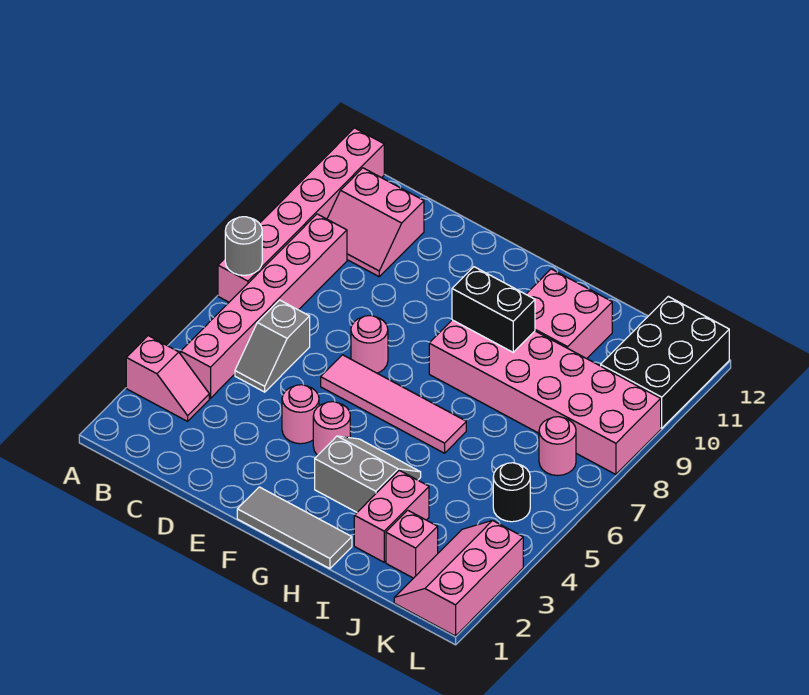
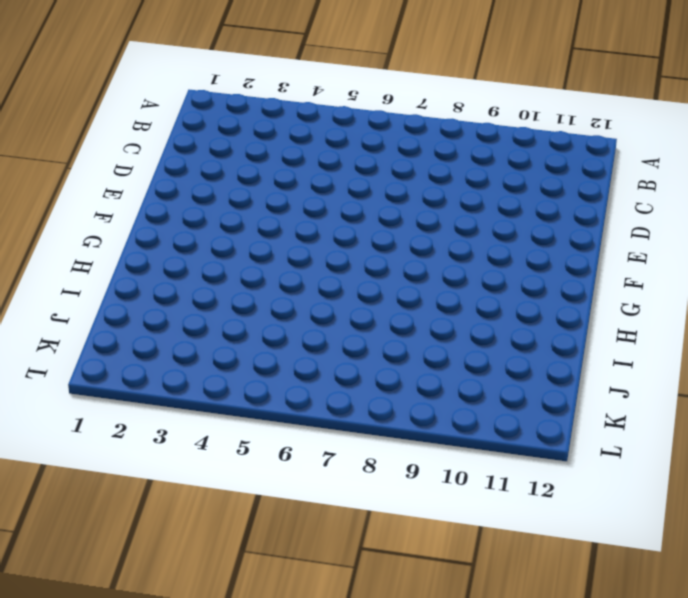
none -> pink 1x2 slope [126,336,209,421]
none -> pink 1x6 brick [218,128,384,302]
none -> pink 1x6 brick [181,214,347,398]

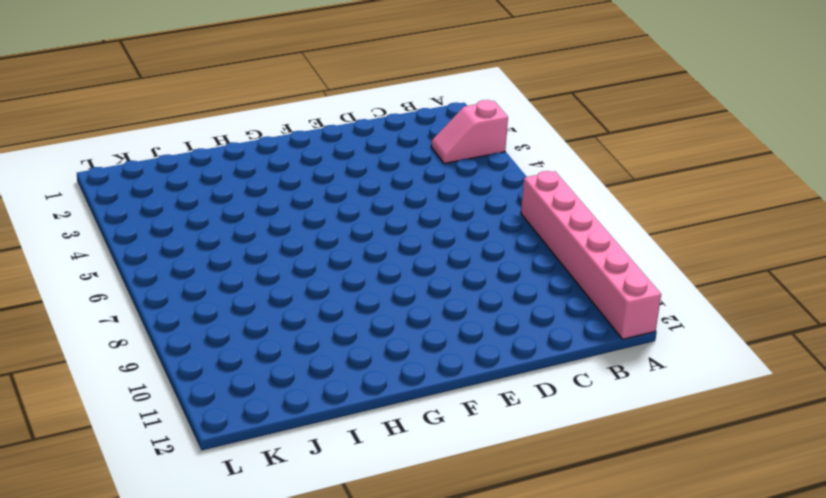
none -> pink 1x6 brick [181,214,347,398]
none -> pink 2x2 slope [327,168,424,277]
none -> grey 1x2 slope [235,300,310,392]

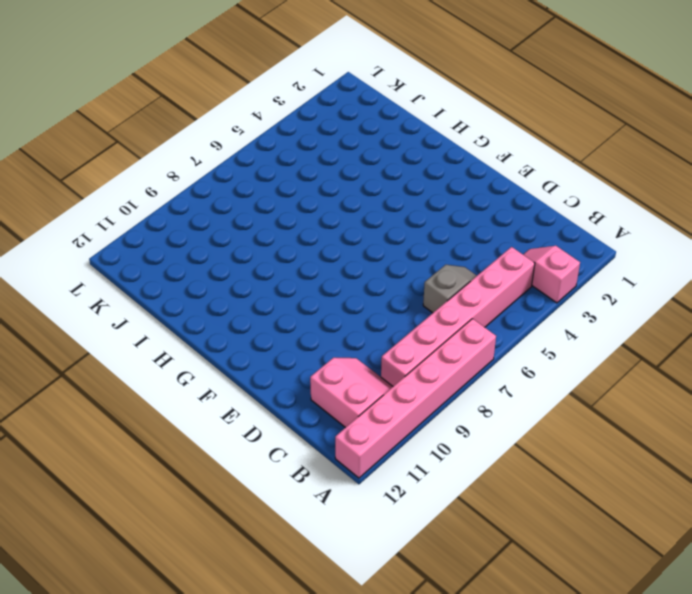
none -> pink 1x1 round brick [282,385,319,444]
none -> pink 1x4 tile [321,355,466,453]
none -> pink 1x1 round brick [351,316,388,373]

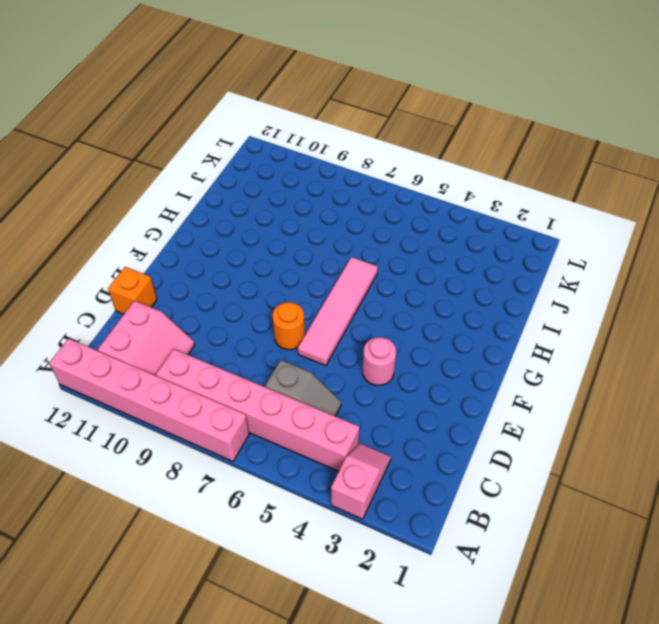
orange 1x1 brick [108,267,157,314] -> none
orange 1x1 round brick [273,302,305,350] -> pink 1x1 round brick [351,316,388,373]
none -> grey 1x3 tile [237,487,352,569]
none -> pink 1x1 round brick [313,402,350,455]
none -> grey 2x2 slope [315,436,421,512]

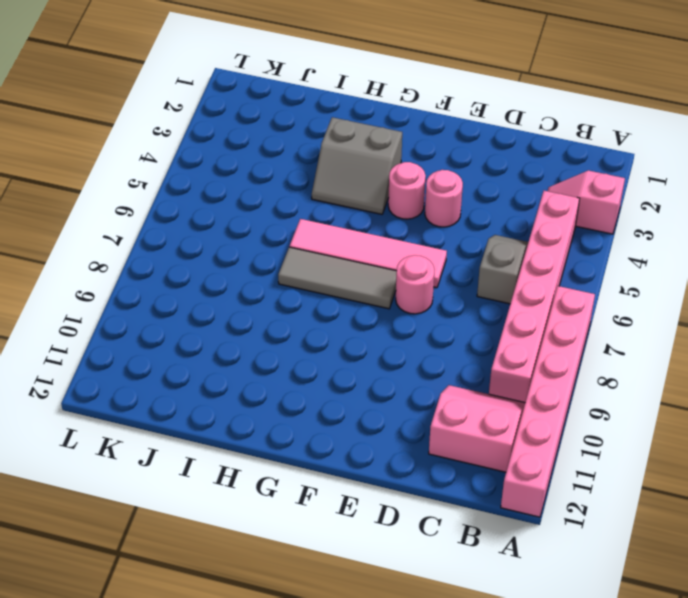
grey 1x3 tile [278,247,397,309] -> grey 1x3 tile moved to [237,487,352,569]
none -> pink 2x6 brick [429,320,661,474]
none -> pink 2x2 brick [526,269,612,359]
none -> pink 1x2 brick [354,470,429,562]

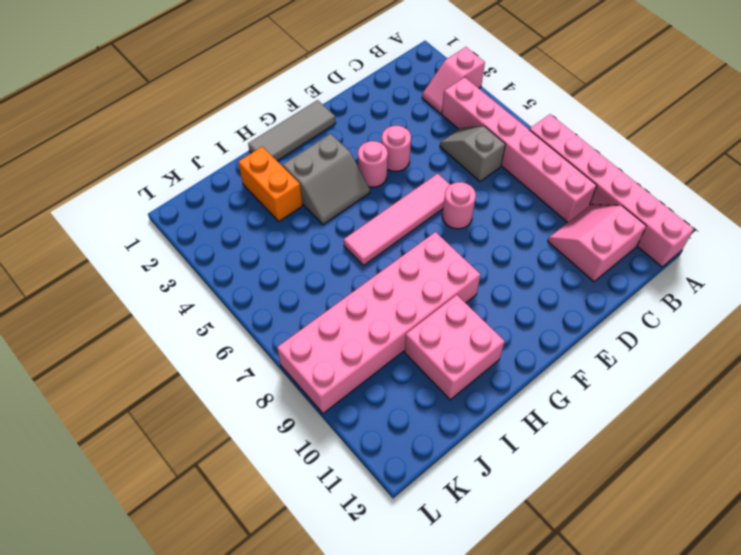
orange 1x2 brick [238,147,302,221] -> pink 1x2 brick [354,470,429,562]
none -> pink 1x1 brick [386,510,438,578]
none -> pink 2x3 slope [394,521,523,636]
none -> black 1x1 round brick [493,463,530,522]

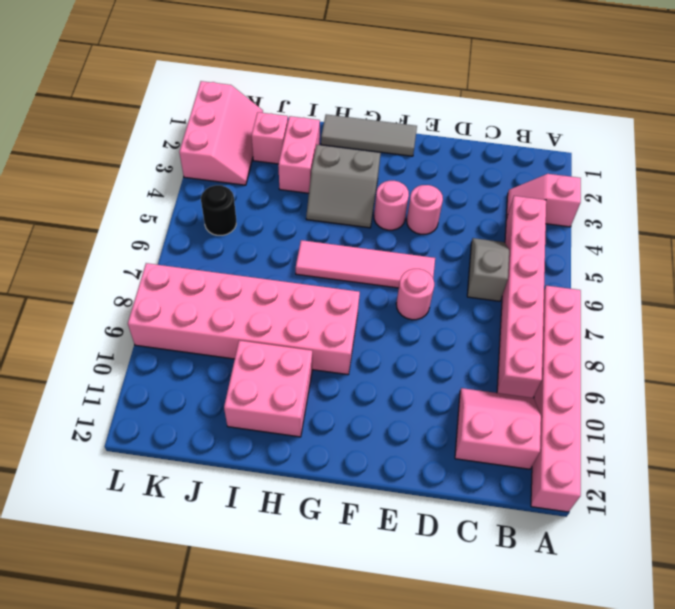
none -> pink 1x1 round brick [539,417,576,476]
none -> black 2x3 brick [601,296,729,428]
none -> grey 1x1 round brick [225,217,262,275]

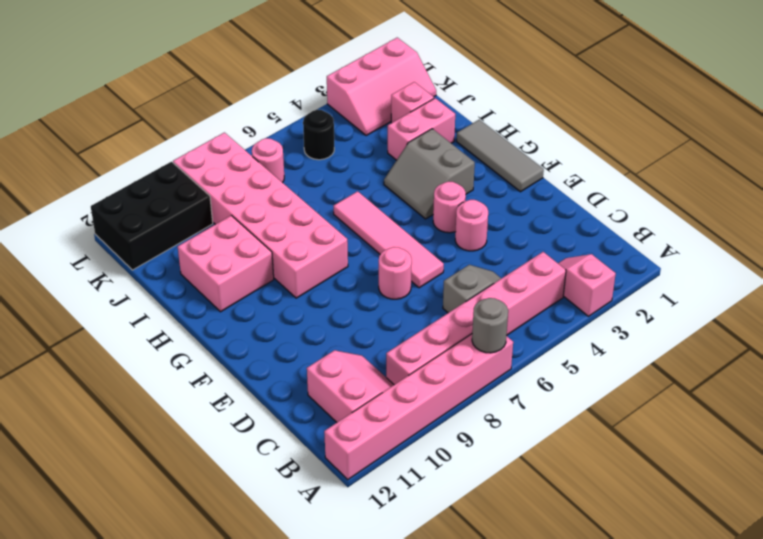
none -> black 1x2 brick [452,267,535,352]

